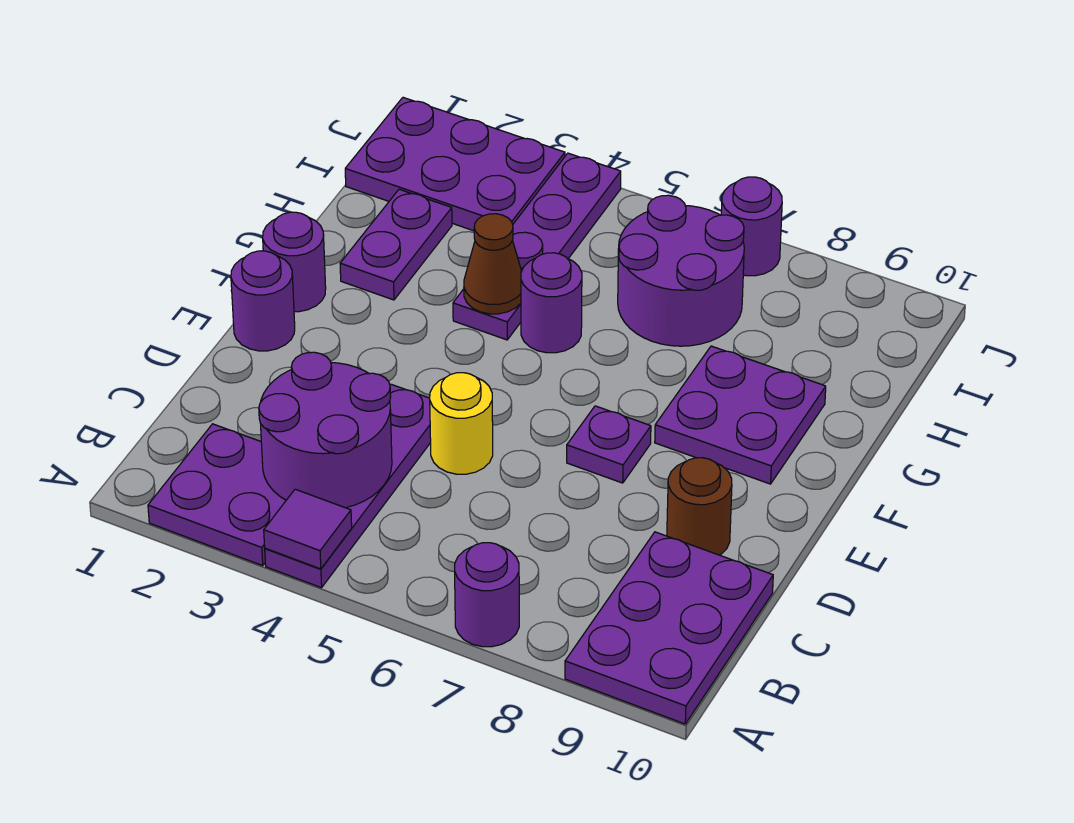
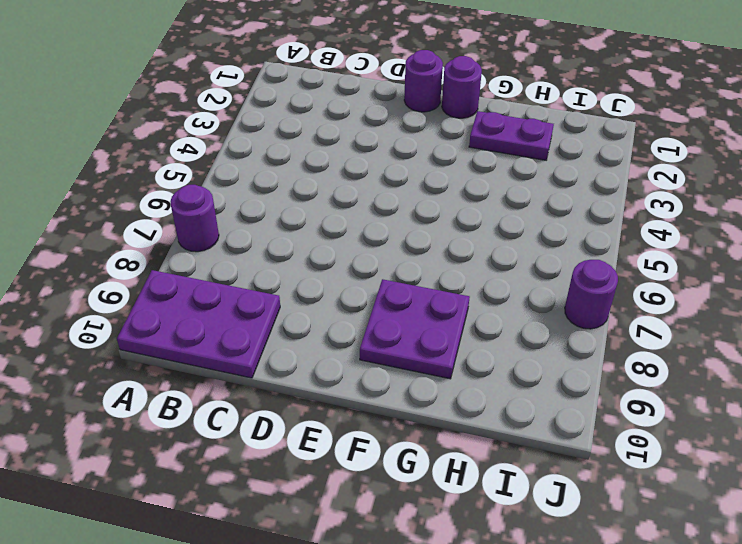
none -> purple 2x2 plate [148,424,286,566]
none -> purple 1x4 plate [265,384,431,588]
none -> yellow 1x1 round brick [430,373,493,474]

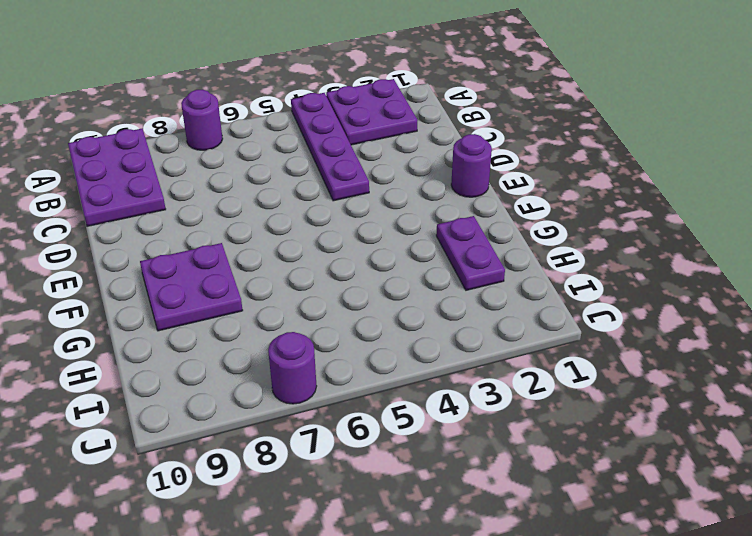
none -> yellow 1x1 round brick [430,373,493,474]
none -> brown 1x1 round brick [667,458,732,555]
none -> purple 1x1 plate [567,406,651,483]

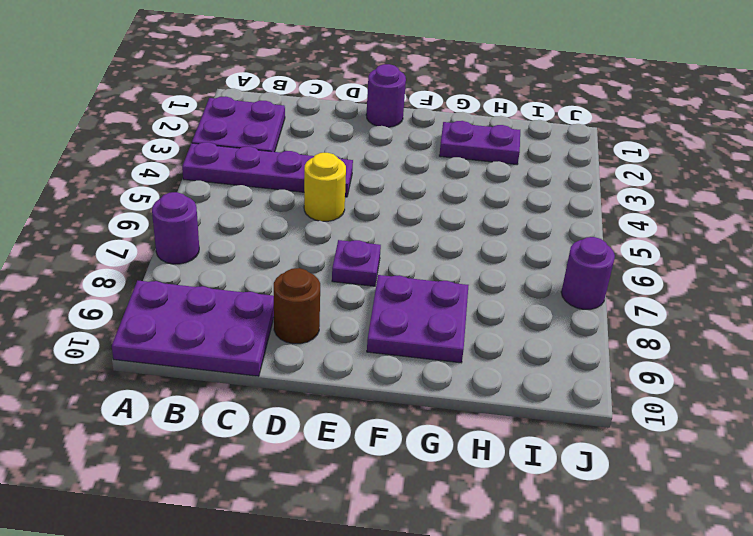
none -> purple 1x1 round brick [263,212,326,312]
none -> purple 1x4 plate [453,153,621,340]
none -> purple 1x1 round brick [521,253,582,353]

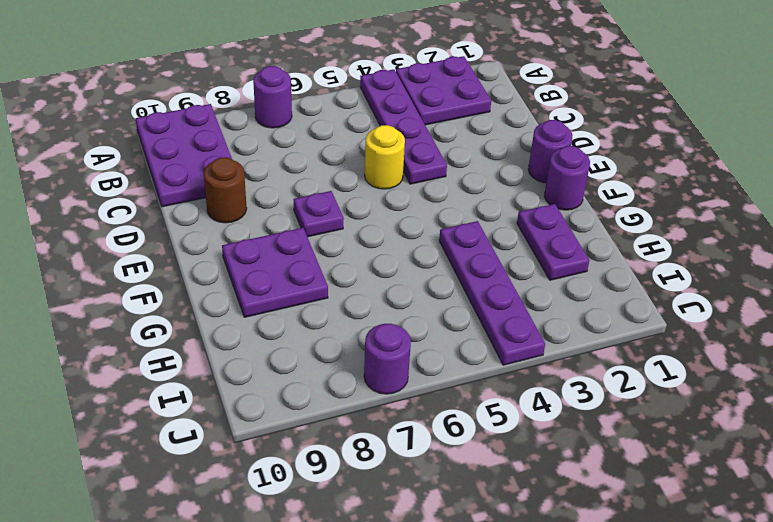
none -> purple 1x1 round brick [521,253,582,353]
none -> purple 2x2 round brick [618,195,744,346]
none -> purple 2x3 plate [345,97,565,231]

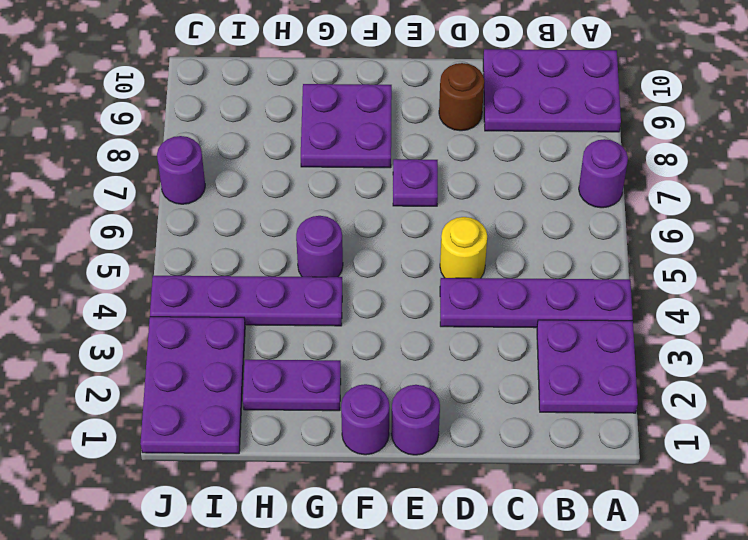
none -> purple 2x2 round brick [618,195,744,346]
none -> purple 1x1 tile [264,489,352,569]
none -> purple 2x2 round brick [259,352,392,508]

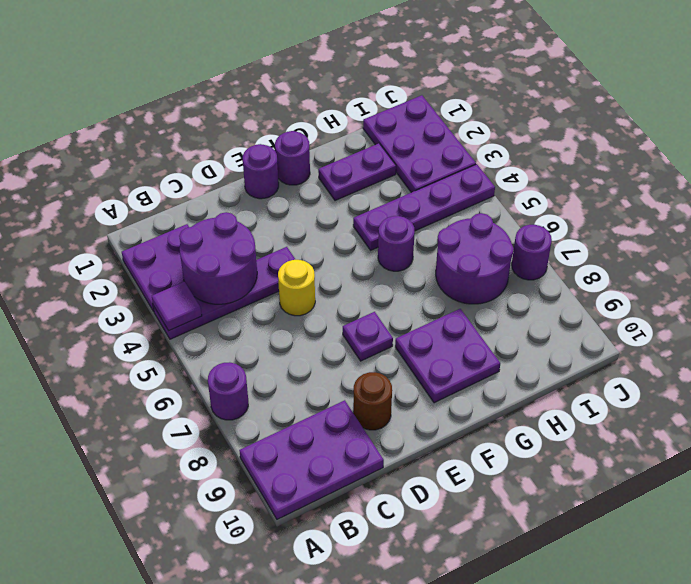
none -> brown 1x1 cone [464,214,522,314]

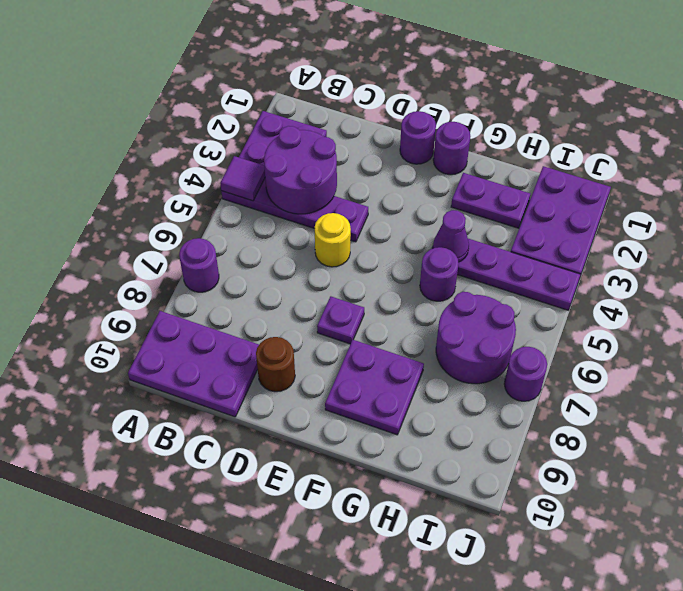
purple 1x1 cone [433,210,469,262] -> brown 1x1 cone [464,214,522,314]

